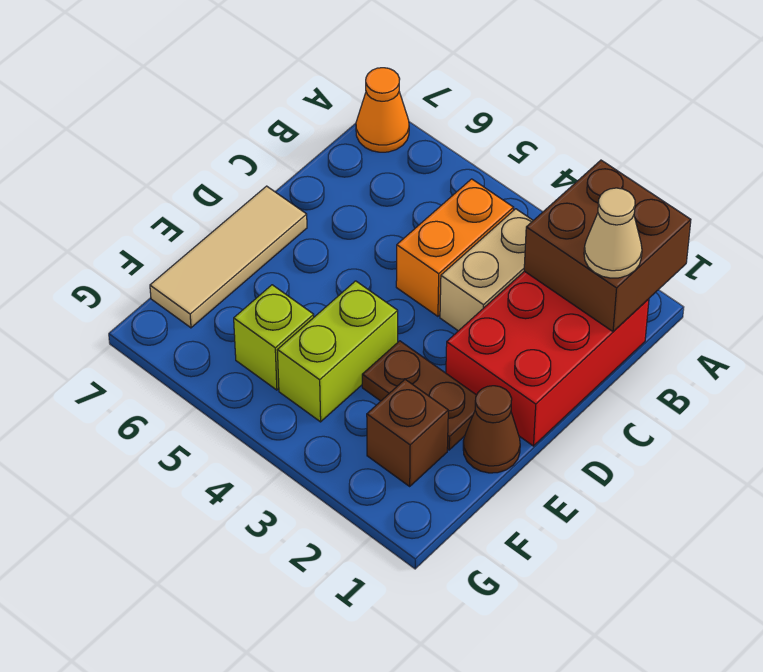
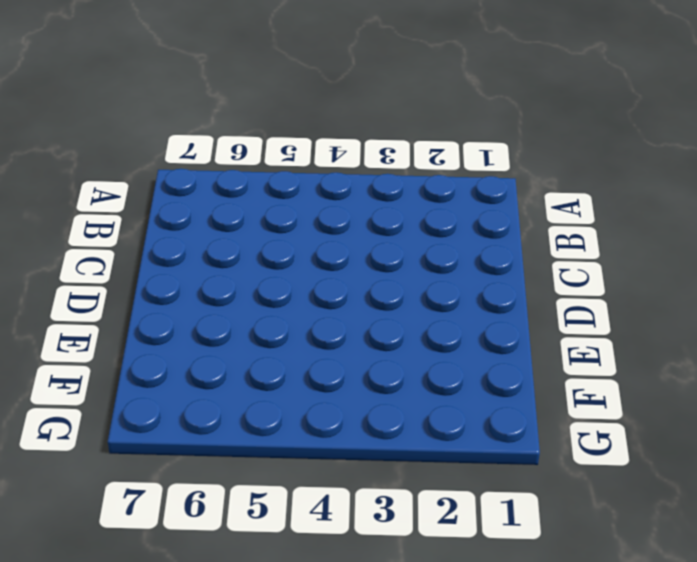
none -> orange 1x1 cone [356,68,409,152]
none -> red 2x3 brick [446,271,649,446]
none -> tan 1x2 brick [440,209,533,331]

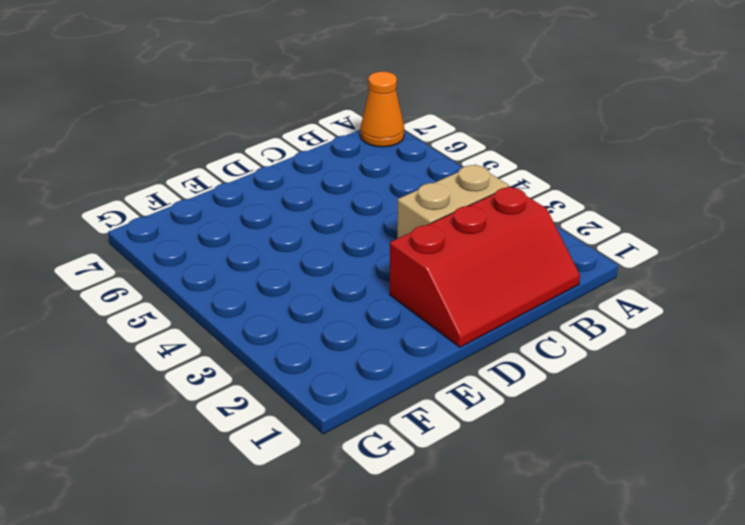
red 2x3 slope [390,186,580,347] -> red 2x3 brick [446,271,649,446]
none -> orange 1x2 brick [396,179,514,316]
none -> tan 1x3 tile [150,186,307,328]
none -> brown 1x1 cone [463,386,520,473]

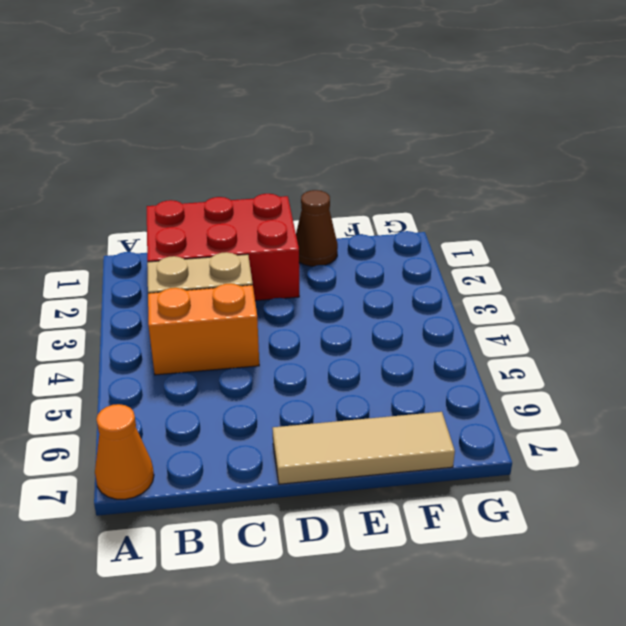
none -> brown 1x2 plate [362,341,476,450]
none -> lime 1x2 brick [277,281,398,422]
none -> brown 1x1 brick [367,380,448,486]

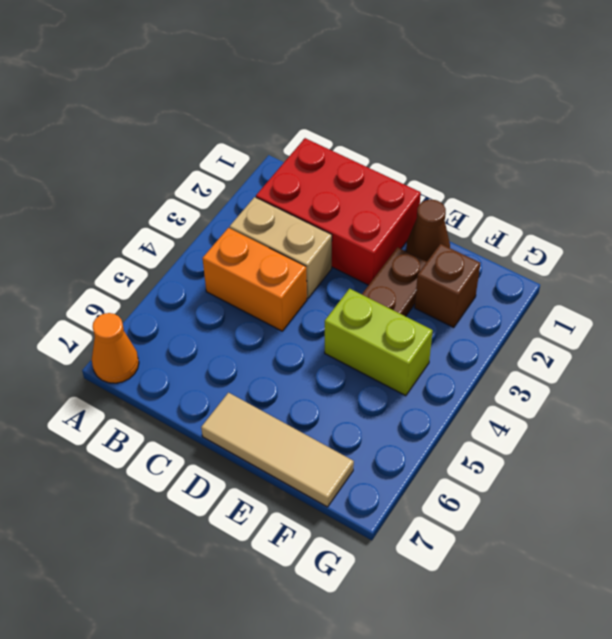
none -> lime 1x1 brick [234,285,314,390]
none -> brown 2x2 brick [524,160,691,331]
none -> tan 1x1 cone [584,188,642,278]

